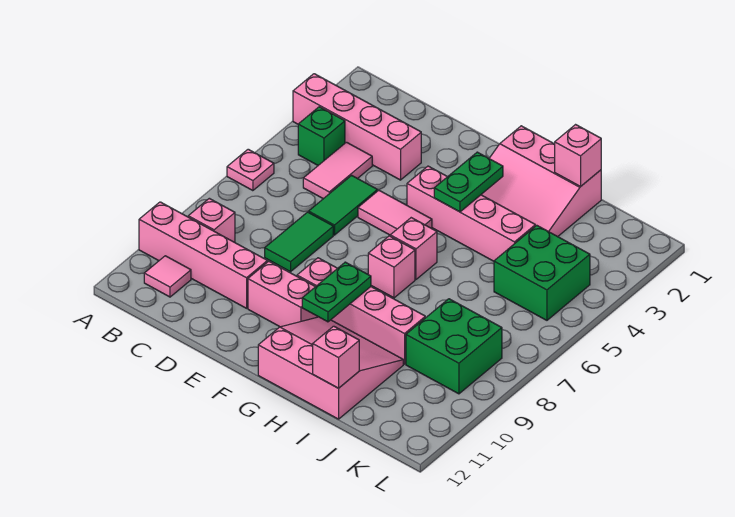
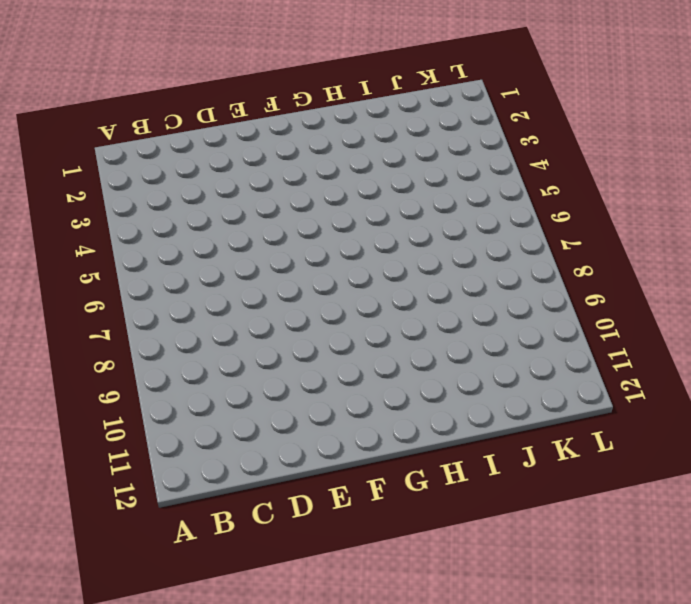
none -> pink 1x4 brick [293,74,421,180]
none -> pink 1x1 plate [227,149,274,191]
none -> pink 1x4 brick [139,202,267,308]

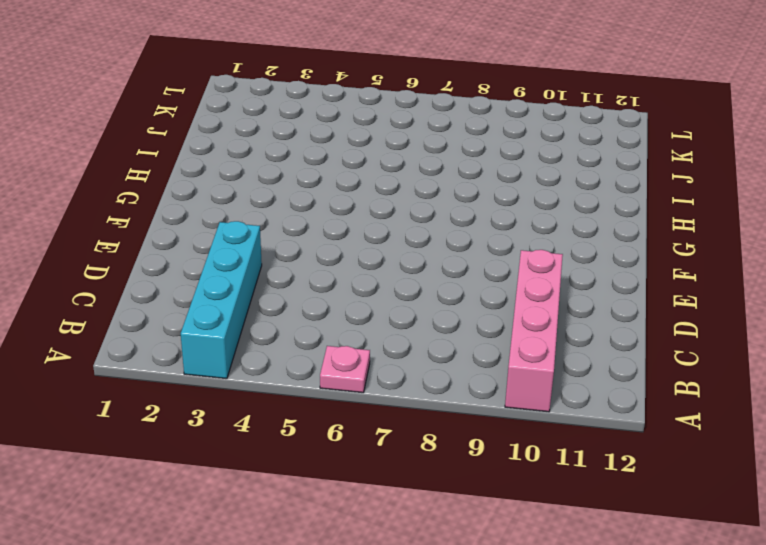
cyan 1x4 brick [181,221,262,379] -> pink 1x4 brick [293,74,421,180]
none -> green 1x1 brick [298,107,345,165]
none -> pink 1x1 brick [188,198,235,242]
none -> pink 1x1 tile [144,256,191,297]

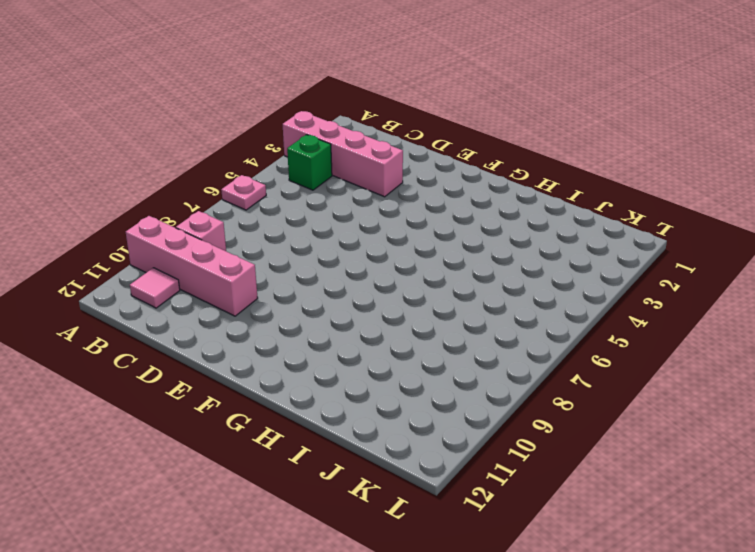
none -> pink 1x2 tile [303,142,372,199]
none -> green 1x2 tile [309,175,377,235]
none -> green 1x2 tile [265,212,333,272]

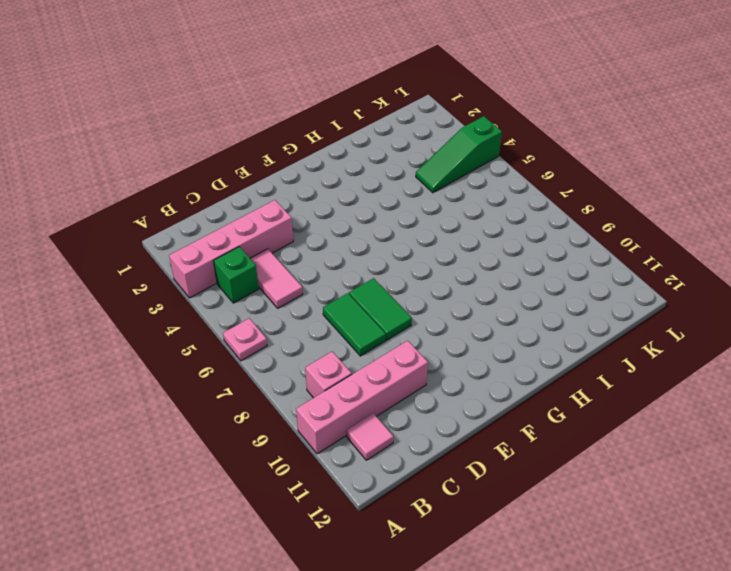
green 1x2 tile [349,278,412,340] -> green 1x2 tile moved to [309,175,377,235]
green 1x3 slope [416,116,502,193] -> green 2x2 brick [494,225,590,320]
none -> pink 1x2 tile [358,190,432,235]
none -> pink 1x2 brick [248,261,318,327]
none -> pink 1x4 brick [407,166,535,261]

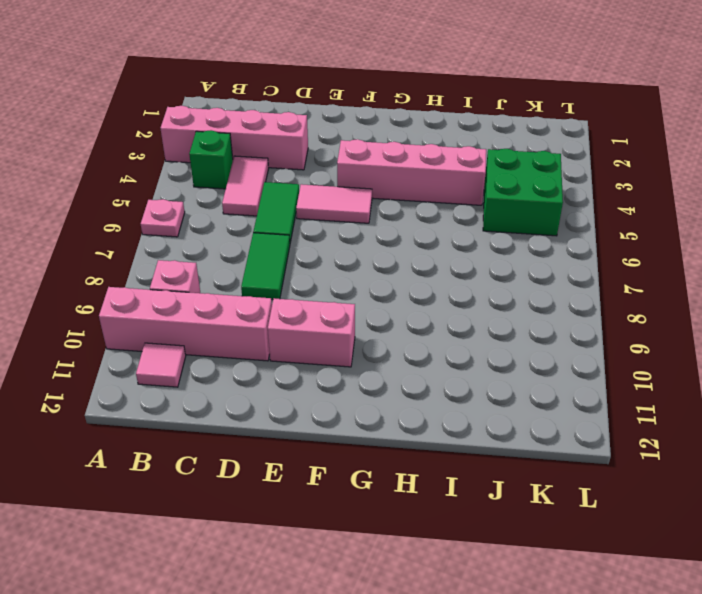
none -> pink 1x4 brick [297,258,425,364]
none -> pink 3x3 slope [481,126,601,237]
none -> pink 1x1 brick [390,218,437,279]

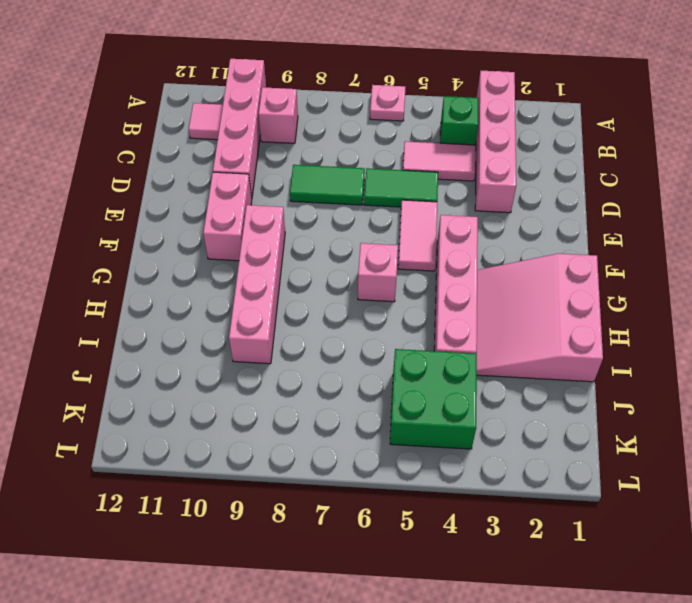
none -> pink 1x1 brick [368,236,415,298]
none -> pink 3x3 slope [258,317,403,419]
none -> green 2x2 brick [406,299,502,394]

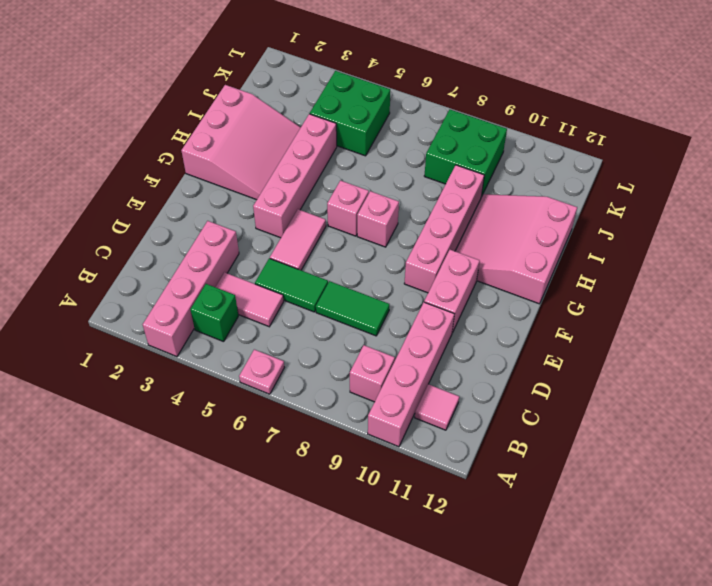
none -> green 1x2 plate [434,152,503,212]
none -> green 1x2 plate [302,262,371,322]
none -> pink 1x1 brick [555,125,601,186]

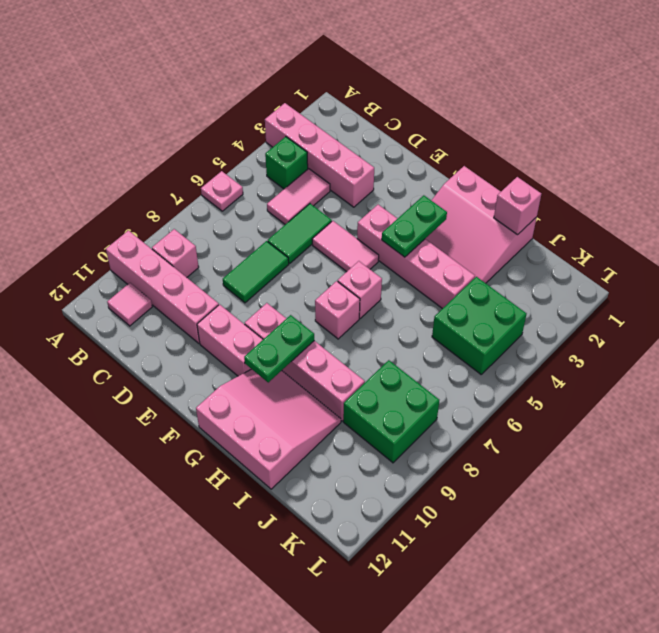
none -> pink 1x1 brick [313,326,359,388]

